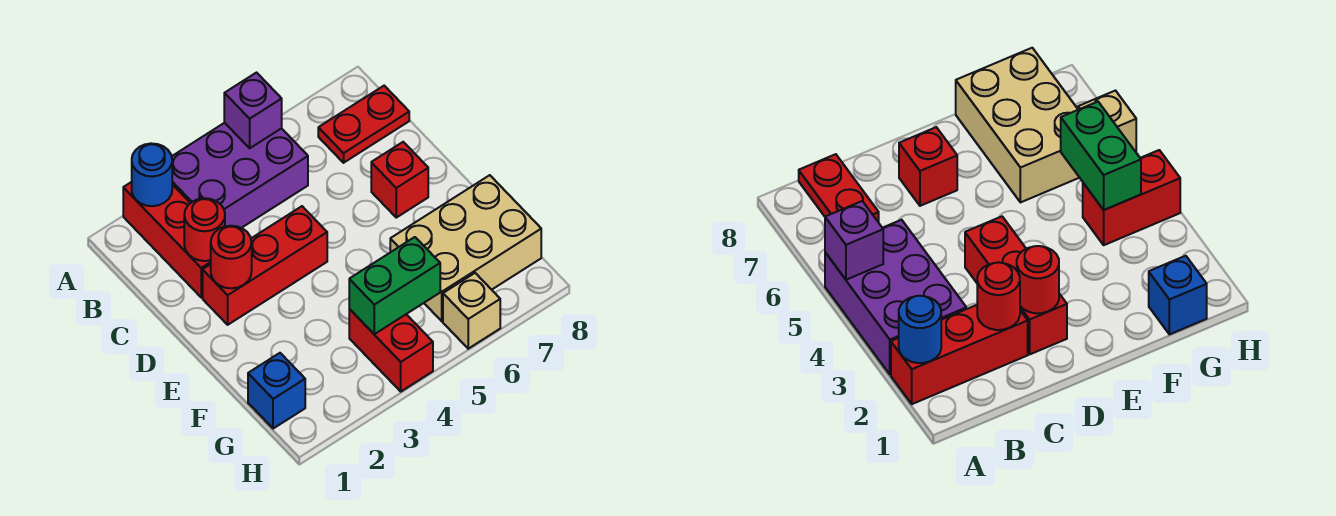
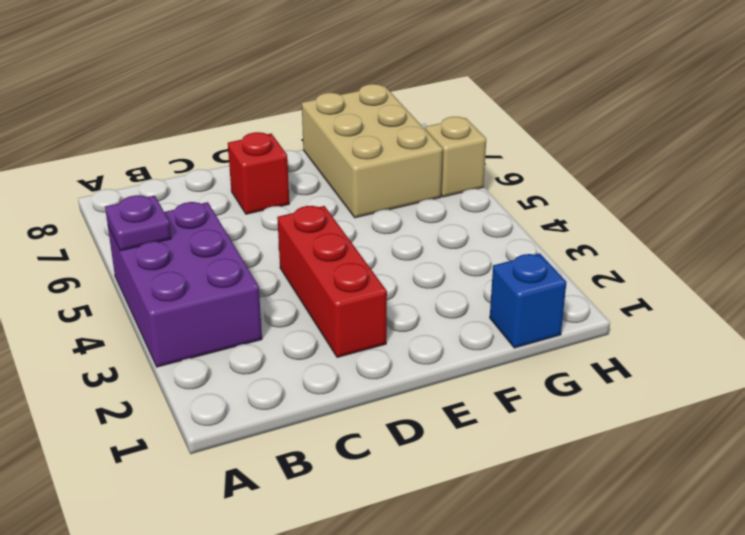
purple 1x1 plate [105,195,171,251] -> purple 1x1 brick [224,73,282,148]
none -> red 1x3 brick [123,182,211,297]
none -> red 1x2 plate [318,86,409,163]
none -> red 1x2 brick [349,309,433,391]

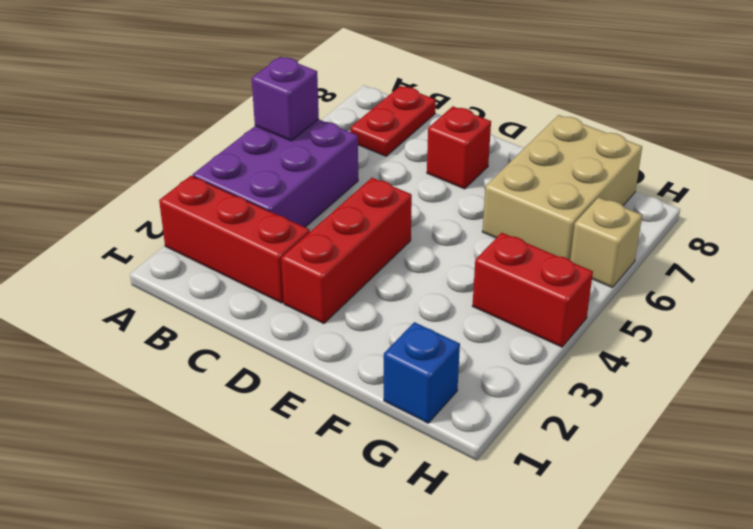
none -> blue 1x1 round brick [132,143,172,206]
none -> red 1x1 round brick [184,198,225,261]
none -> red 1x1 round brick [211,226,252,288]

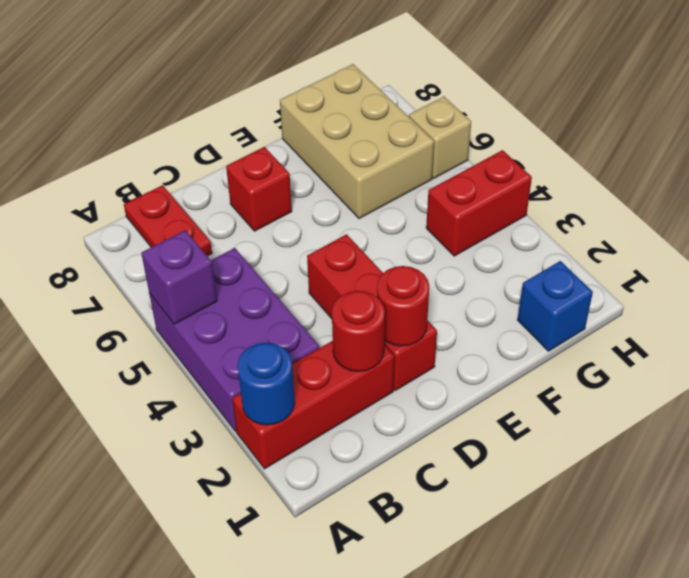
none -> green 1x2 brick [349,237,440,334]

